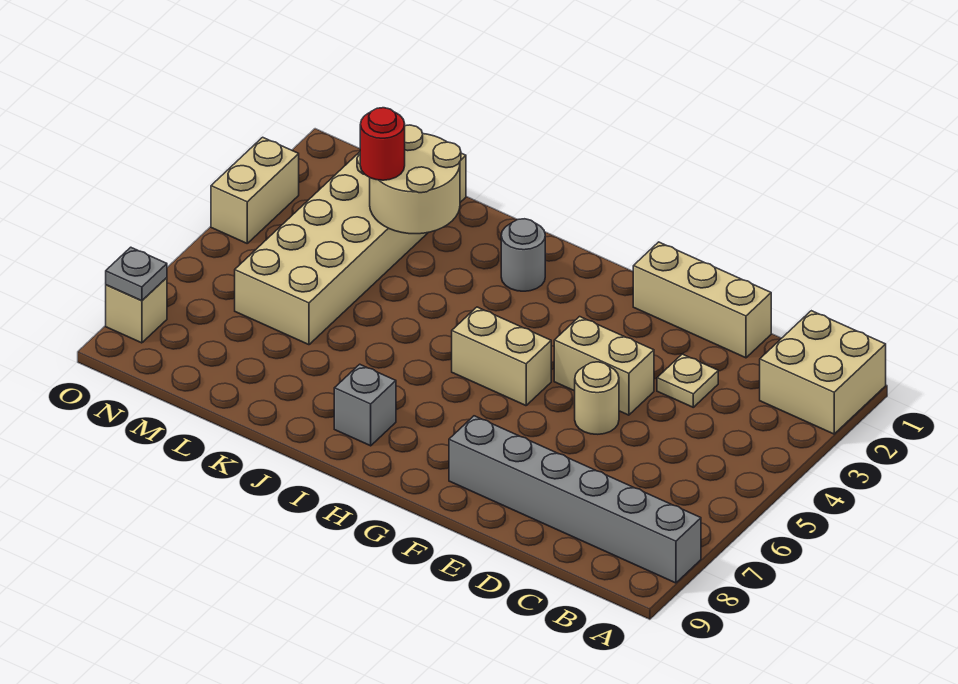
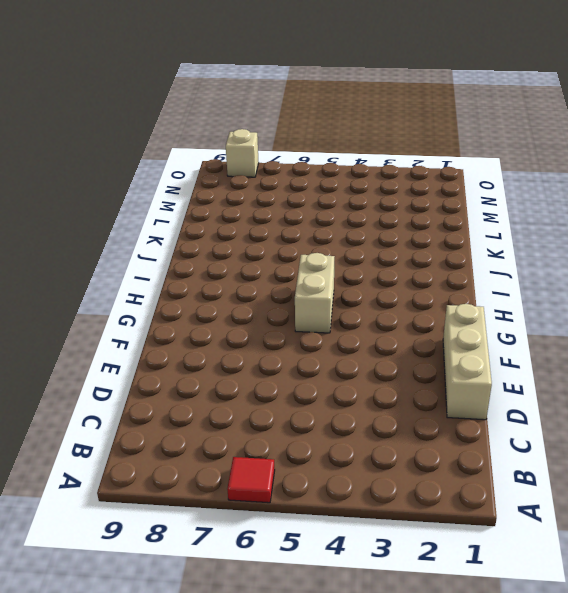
red 1x1 tile [227,457,275,503] -> none
none -> tan 2x2 brick [760,311,886,434]
none -> grey 1x6 brick [449,416,701,583]
none -> tan 1x1 plate [657,354,718,407]

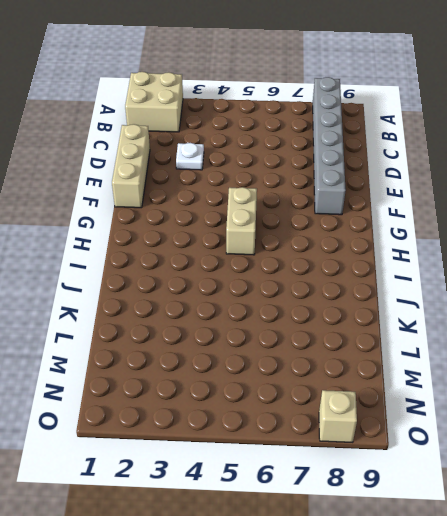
white 1x1 plate [176,143,204,170] -> tan 1x1 plate [657,354,718,407]
none -> tan 1x2 brick [554,317,654,415]
none -> tan 1x1 round brick [575,362,619,434]
none -> grey 1x1 round brick [501,219,545,291]

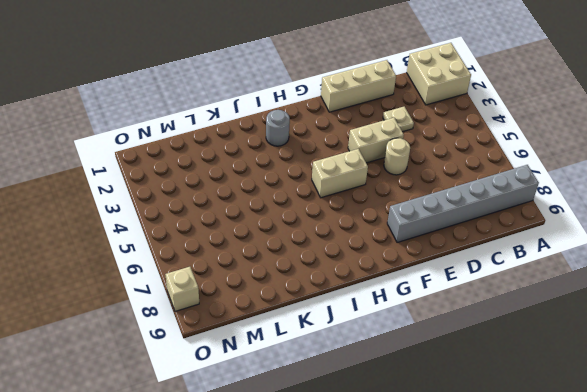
none -> grey 1x1 brick [334,364,396,446]
none -> tan 2x6 brick [235,152,466,345]
none -> tan 1x2 brick [211,137,299,243]

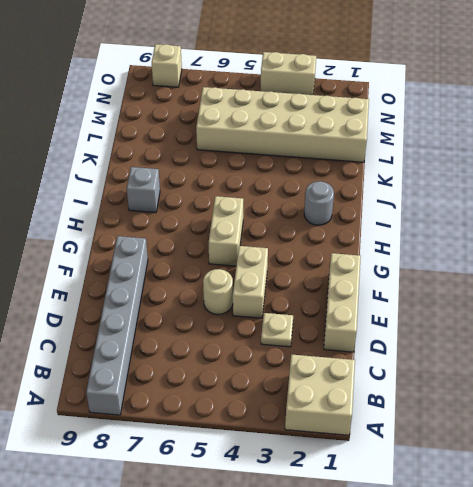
none -> tan 2x2 round brick [370,125,461,234]
none -> grey 1x1 plate [106,247,167,301]
none -> red 1x1 round brick [360,108,405,180]

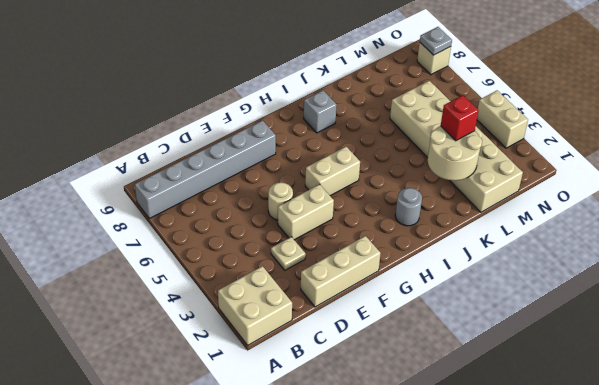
red 1x1 brick [441,95,479,141] -> red 1x1 round brick [360,108,405,180]

